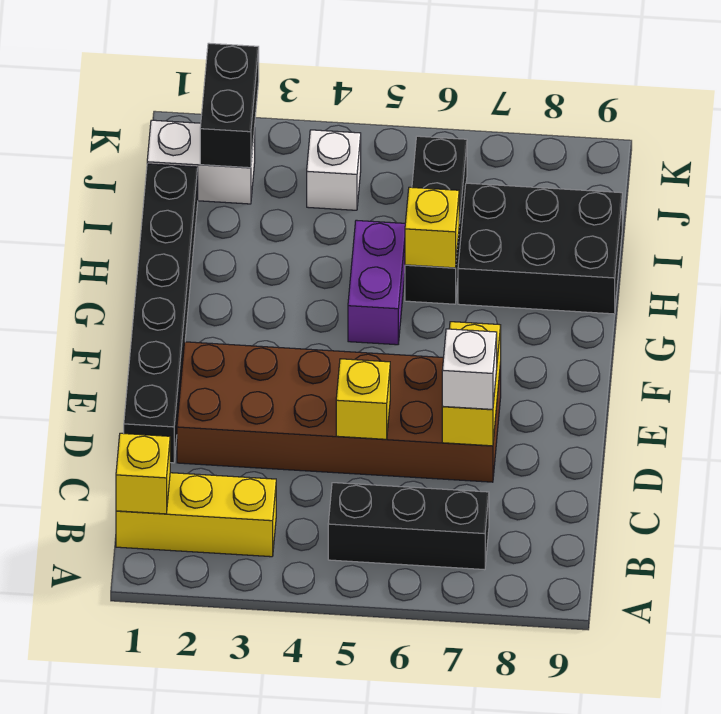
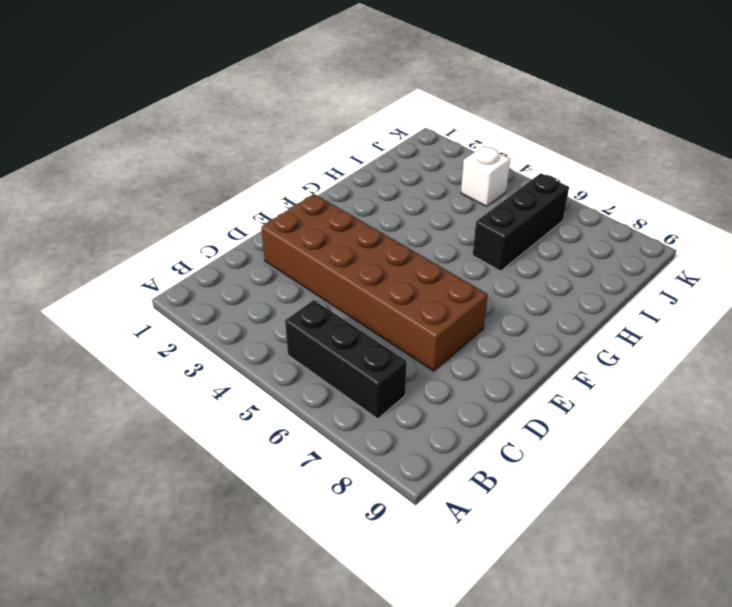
none -> yellow 1x3 brick [116,473,276,557]
none -> black 1x6 brick [124,164,198,463]
none -> purple 1x2 brick [348,220,405,345]

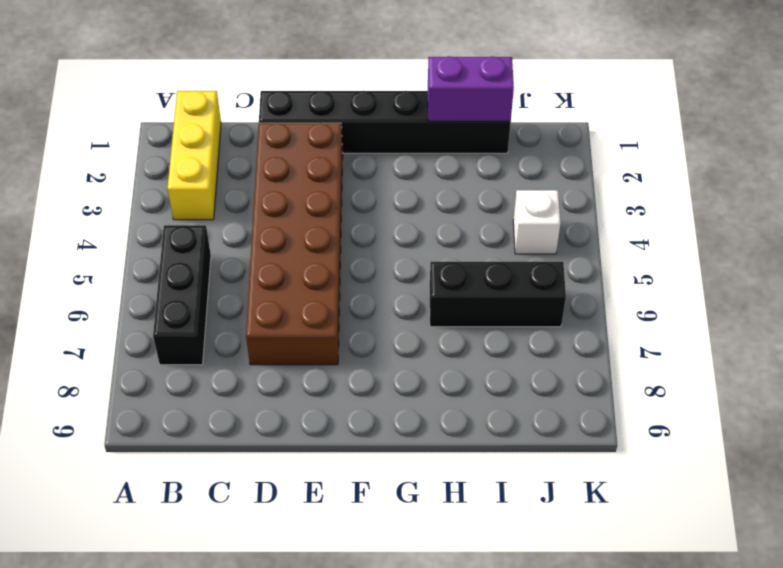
purple 1x2 brick [428,56,514,121] -> purple 1x2 brick moved to [348,220,405,345]
none -> black 2x3 brick [458,183,622,314]
none -> white 1x2 brick [147,120,255,204]
none -> yellow 1x1 brick [116,433,170,514]

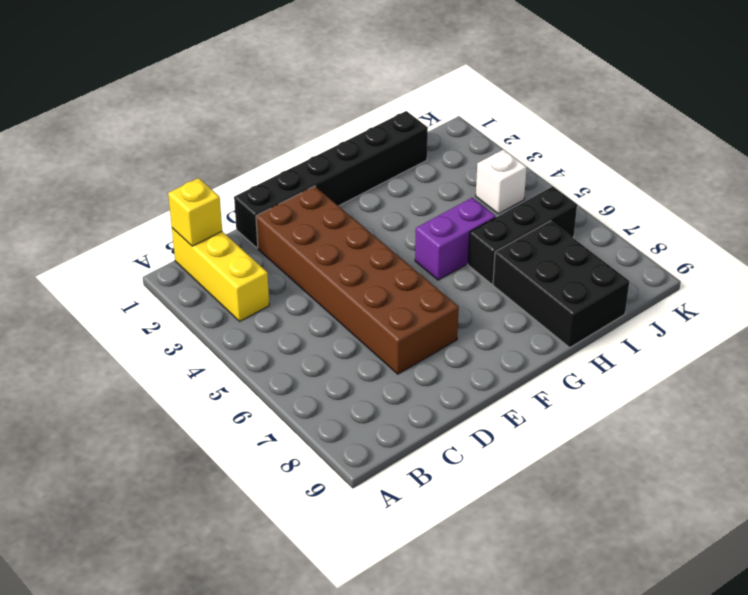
none -> black 1x3 brick [328,483,489,570]
none -> white 1x2 brick [147,120,255,204]
none -> yellow 1x1 brick [336,359,390,439]

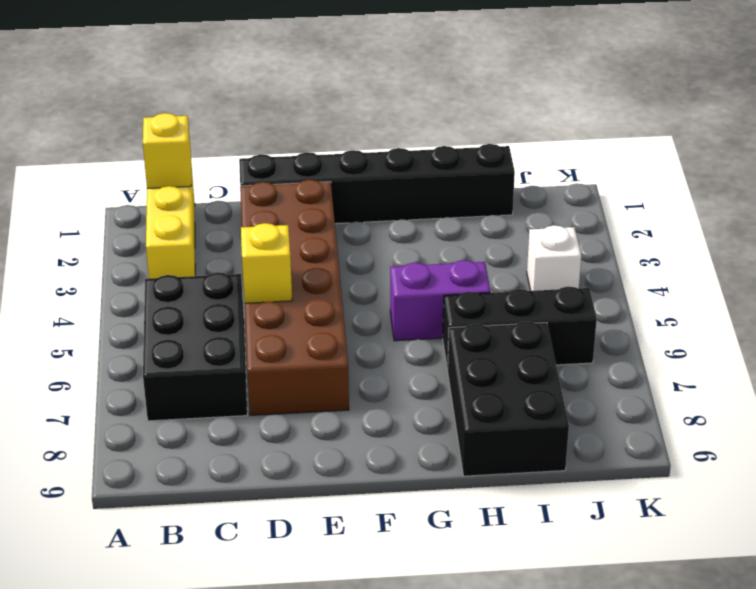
black 2x3 brick [143,273,247,421] -> black 1x3 brick [328,483,489,570]
none -> white 1x2 brick [147,120,255,204]
none -> yellow 1x2 brick [442,322,501,446]
none -> yellow 1x1 brick [405,187,459,268]

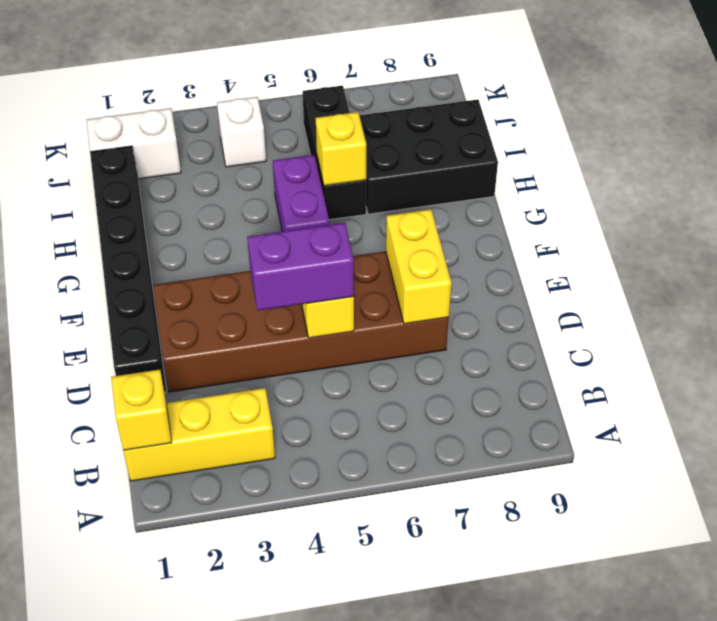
purple 1x2 brick [247,223,354,311] -> none
none -> black 1x3 brick [328,483,489,570]
none -> black 1x2 brick [200,43,259,168]
none -> white 1x1 brick [442,329,497,409]

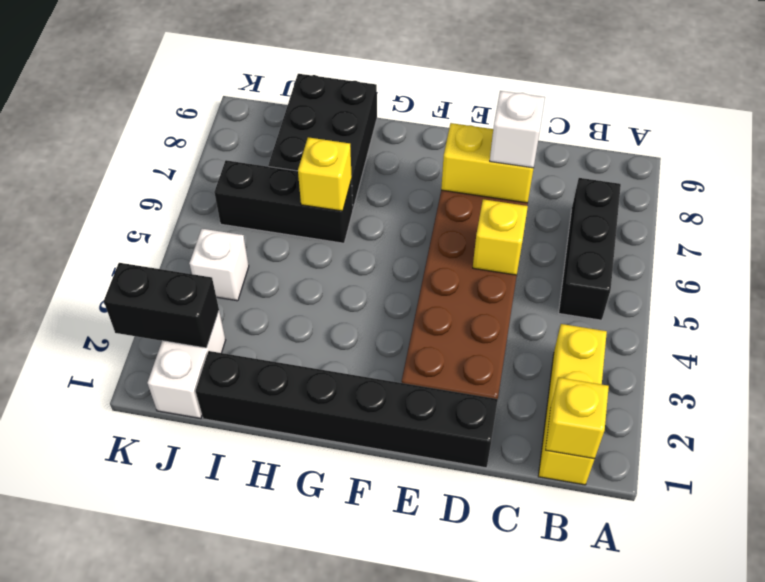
none -> purple 1x2 brick [348,220,405,345]

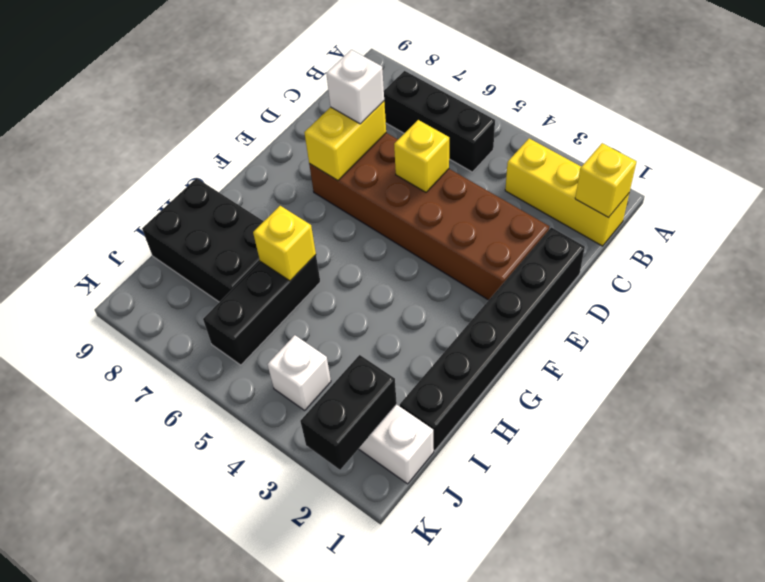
none -> purple 1x2 brick [348,220,405,345]

